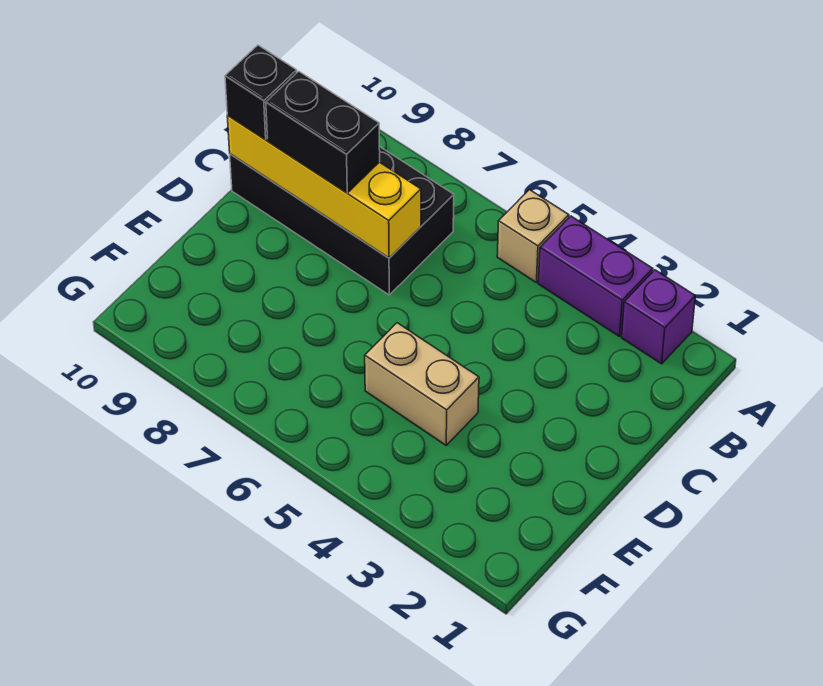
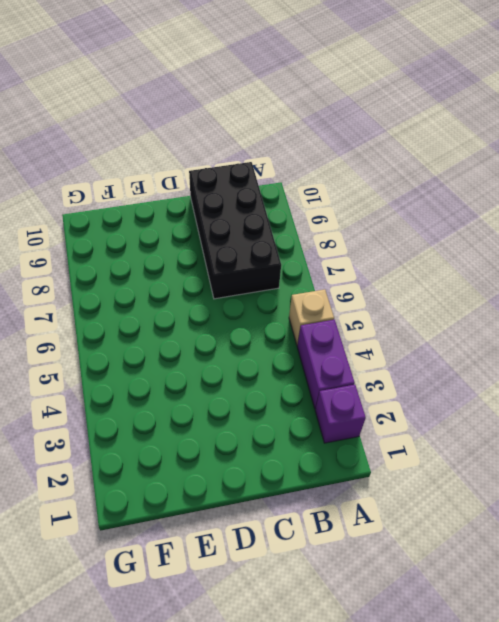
none -> tan 1x2 brick [365,323,479,445]
none -> yellow 1x4 brick [227,115,421,258]

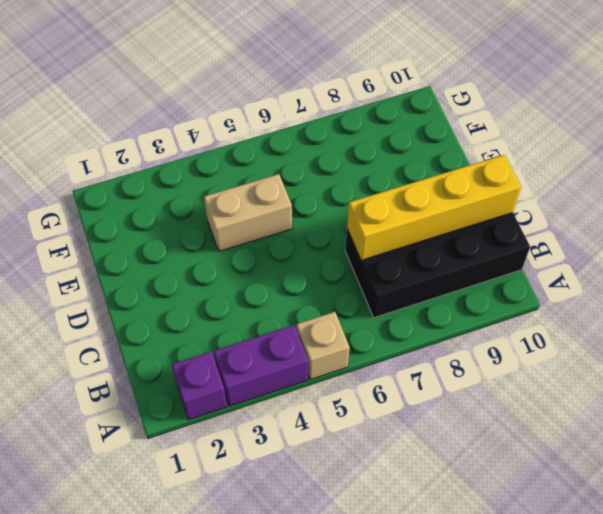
none -> black 1x2 brick [266,71,380,193]
none -> black 1x1 brick [225,45,297,140]

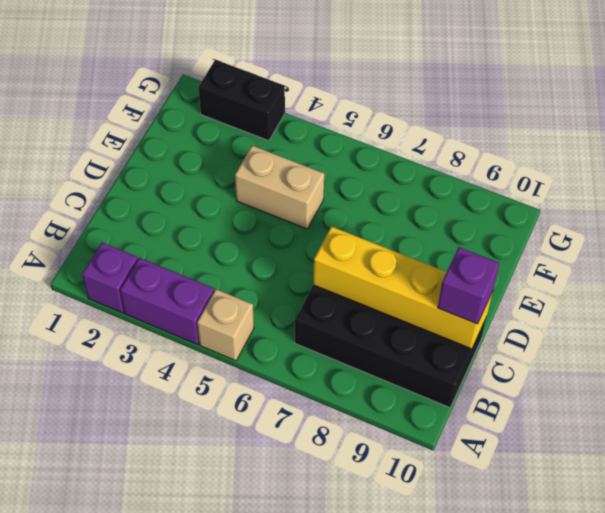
purple 1x1 brick [438,247,500,324] -> black 1x1 brick [225,45,297,140]
black 1x2 brick [199,60,285,141] -> black 1x2 brick moved to [266,71,380,193]

